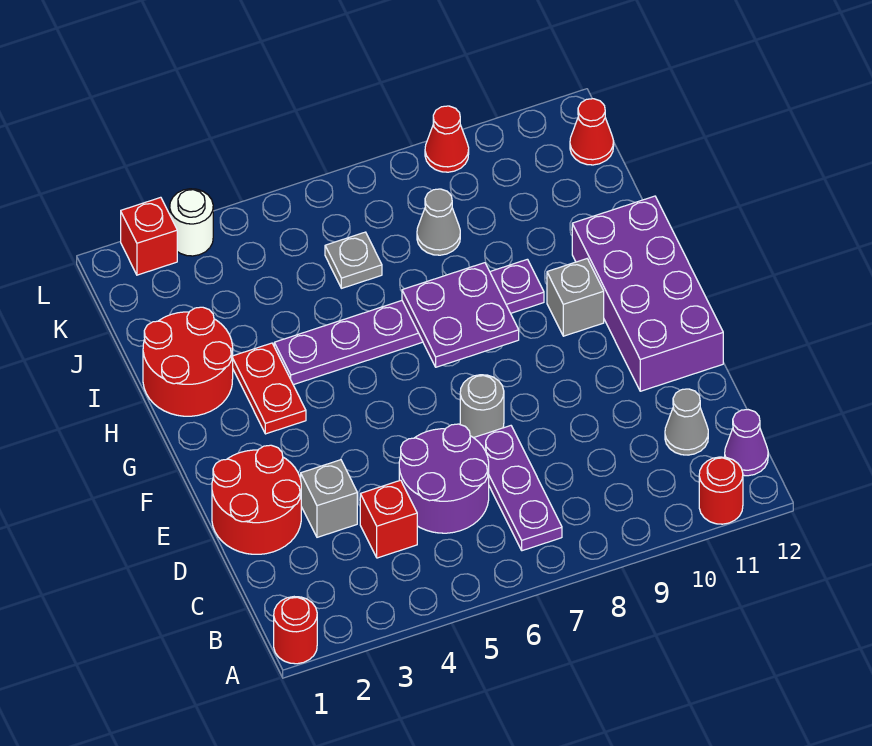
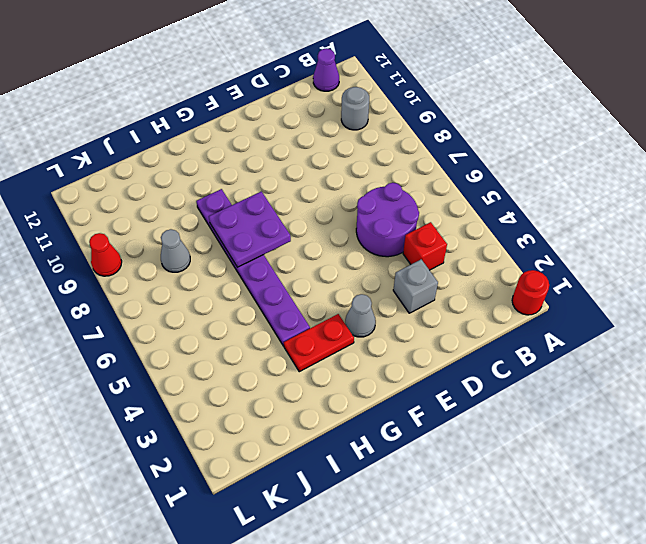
grey 1x1 round brick [341,87,369,130] -> grey 1x1 round brick moved to [460,375,504,438]
grey 1x1 cone [345,294,376,337] -> grey 1x1 cone moved to [665,389,708,455]
none -> red 1x1 round brick [699,457,743,524]
none -> purple 1x3 plate [474,426,562,551]
none -> red 2x2 round brick [212,445,301,554]

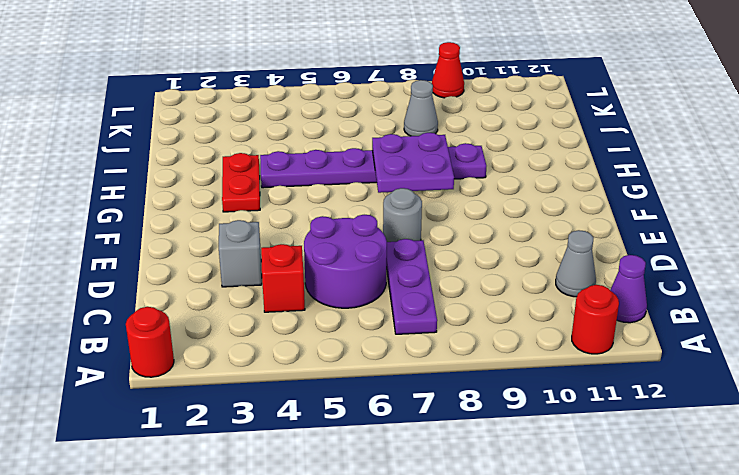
none -> red 2x2 round brick [212,445,301,554]
none -> purple 2x4 brick [572,196,723,391]
none -> grey 1x1 brick [547,259,604,336]

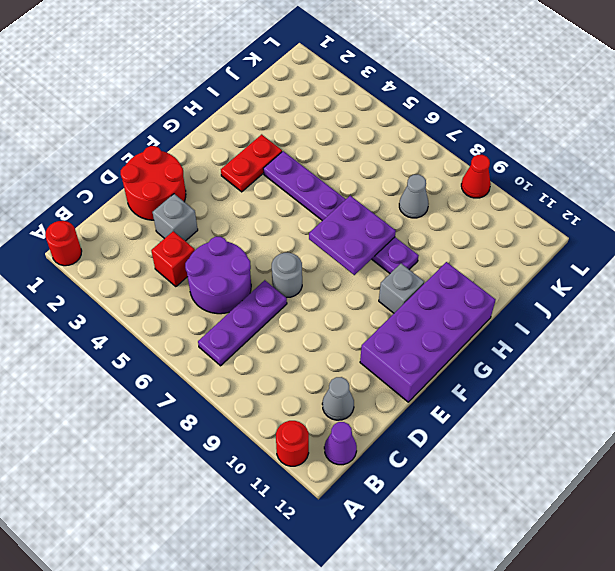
none -> red 2x2 round brick [143,307,233,416]
none -> grey 1x1 plate [325,232,382,288]
none -> red 1x1 cone [570,99,614,165]

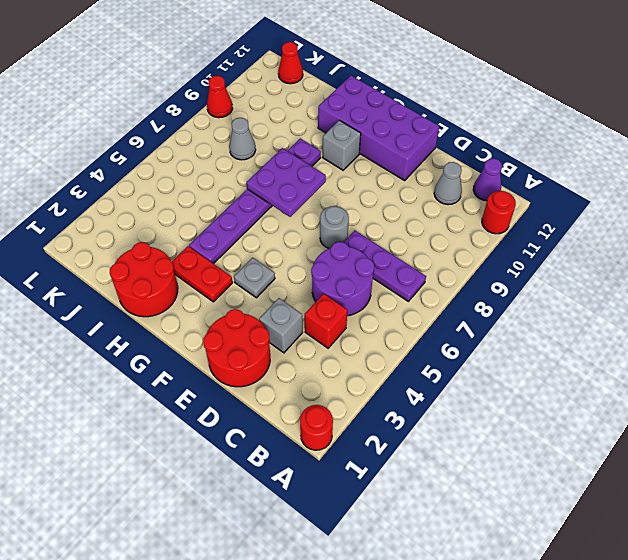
grey 1x1 plate [234,258,275,298] -> grey 1x1 plate moved to [325,232,382,288]
none -> red 1x1 brick [121,197,177,275]
none -> white 1x1 round brick [170,189,213,256]

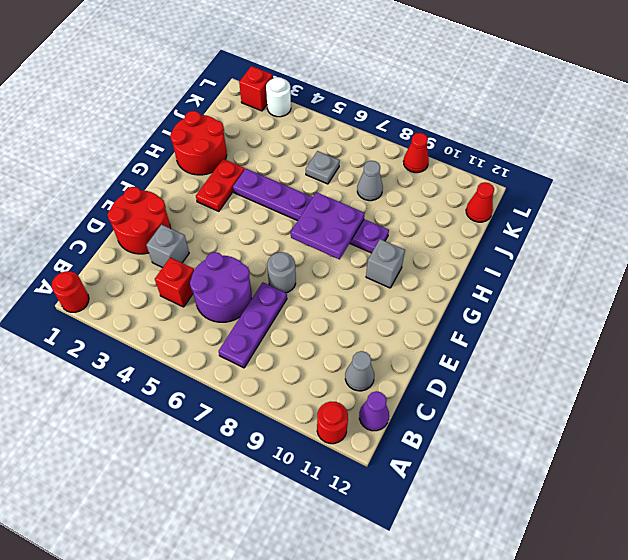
none -> purple 2x4 brick [572,196,723,391]

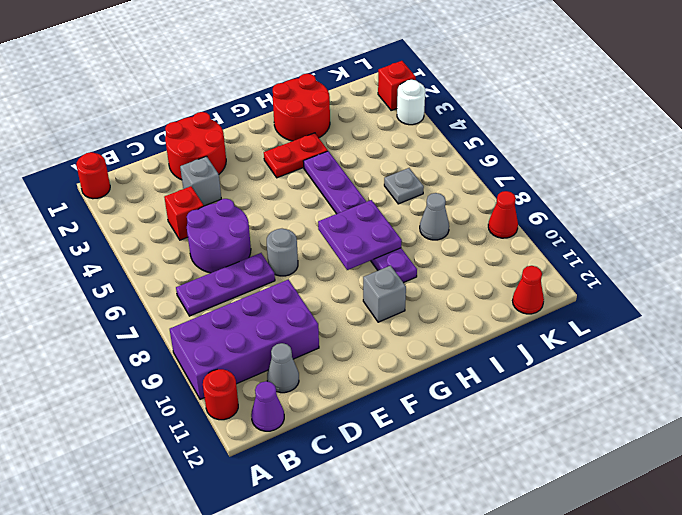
purple 2x4 brick [170,279,319,399] -> purple 2x4 brick moved to [572,196,723,391]

